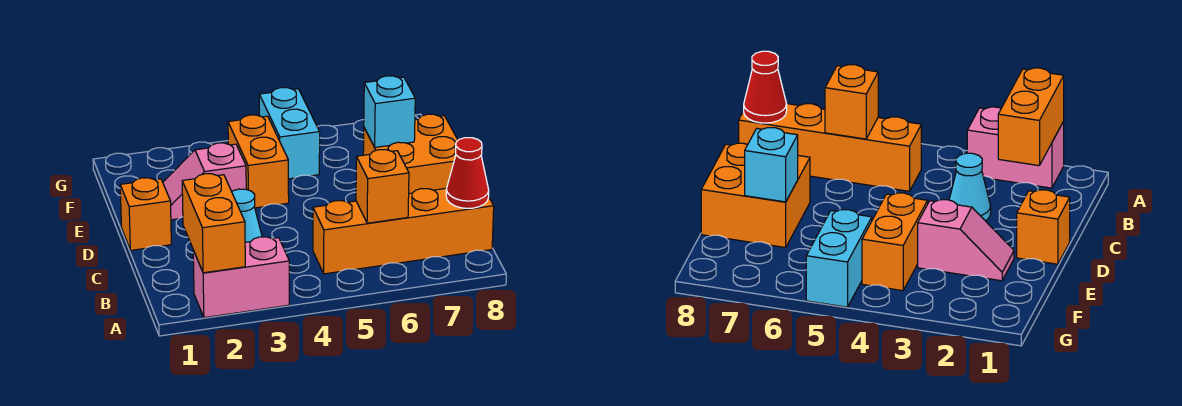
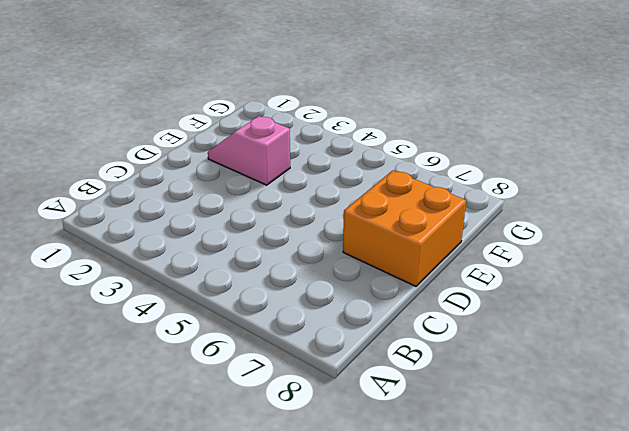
none -> pink 1x2 brick [193,237,289,318]
none -> orange 1x4 brick [313,188,494,274]
none -> cyan 1x1 cone [232,189,262,242]

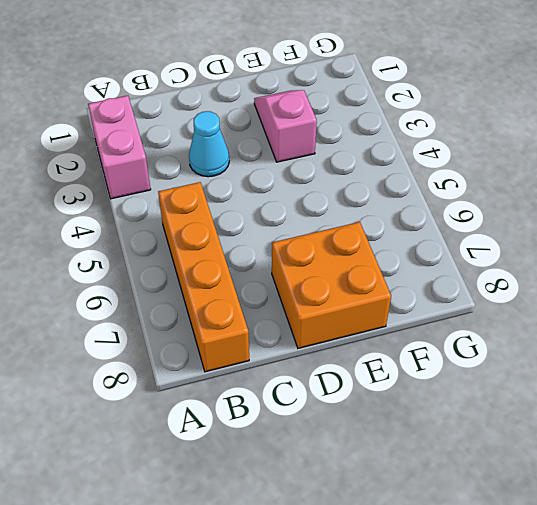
none -> orange 1x1 brick [120,178,171,250]
none -> orange 1x2 brick [228,115,289,208]
none -> cyan 1x2 brick [259,88,320,179]

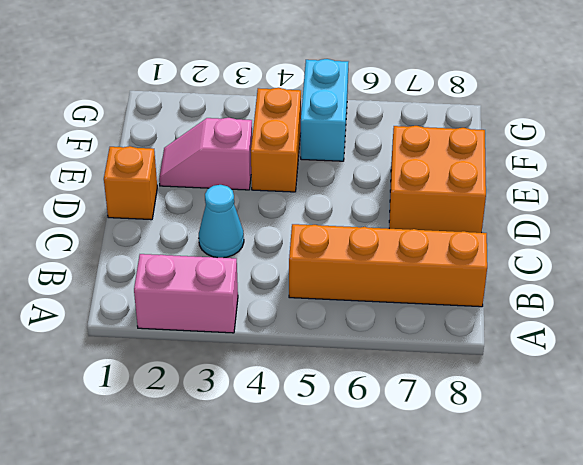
none -> orange 1x2 brick [182,174,245,273]
none -> orange 1x1 brick [356,150,409,223]
none -> red 1x1 cone [446,138,489,208]

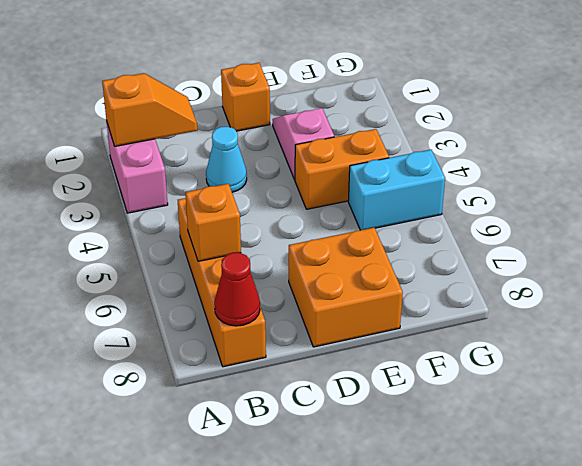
orange 1x2 slope [102,73,198,146] -> orange 1x2 brick [182,174,245,273]
none -> cyan 1x1 brick [364,76,415,147]

